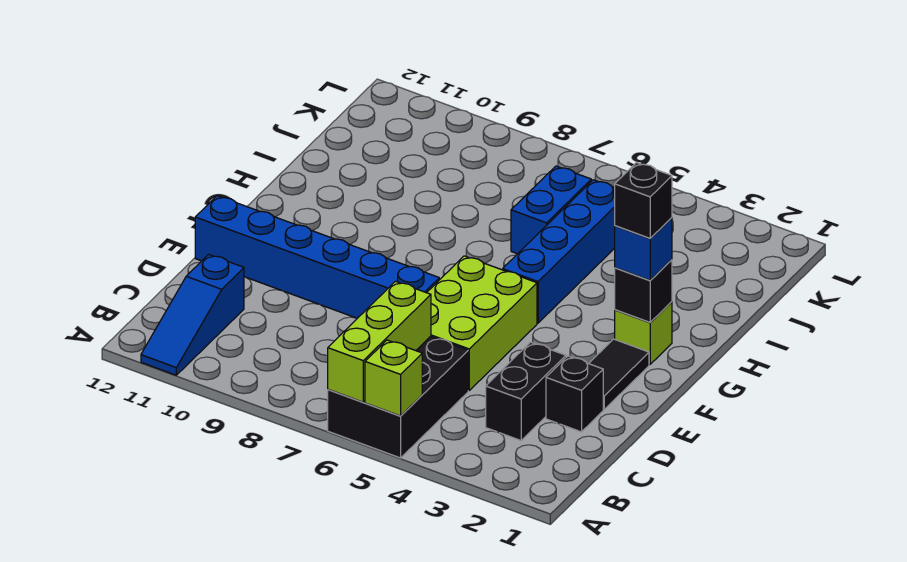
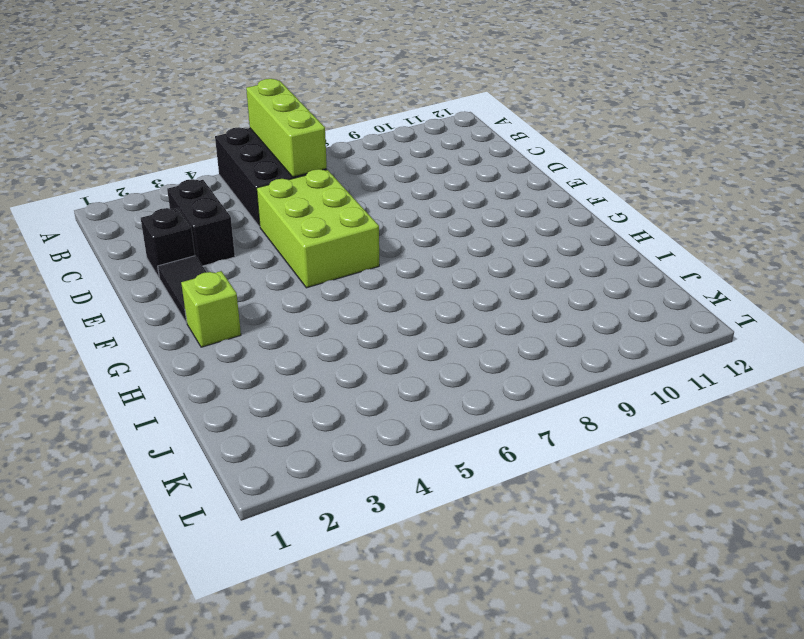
none -> blue 1x3 slope [141,254,244,375]
none -> blue 1x6 brick [195,196,439,318]
none -> blue 1x4 brick [503,180,615,323]

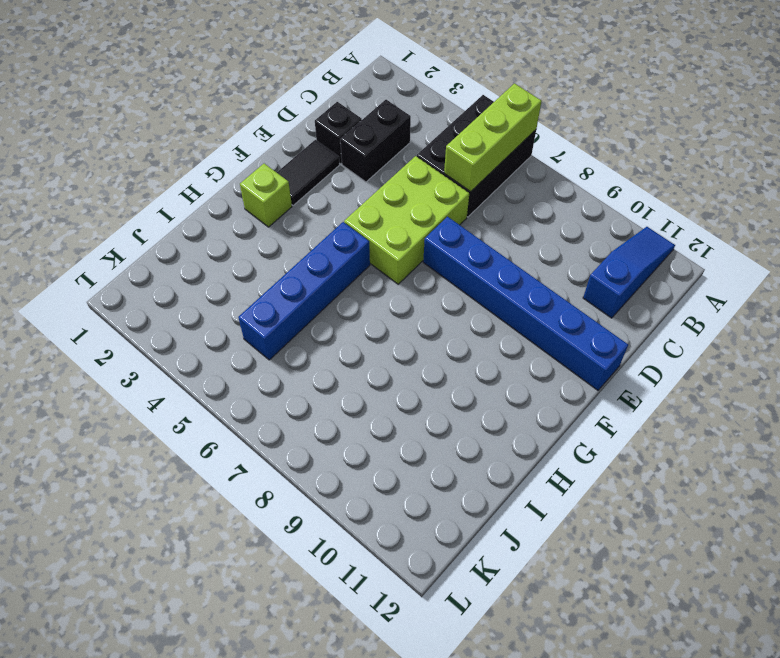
none -> blue 1x2 brick [511,166,591,254]
none -> lime 1x1 brick [365,340,422,416]
none -> black 1x1 brick [615,260,672,322]

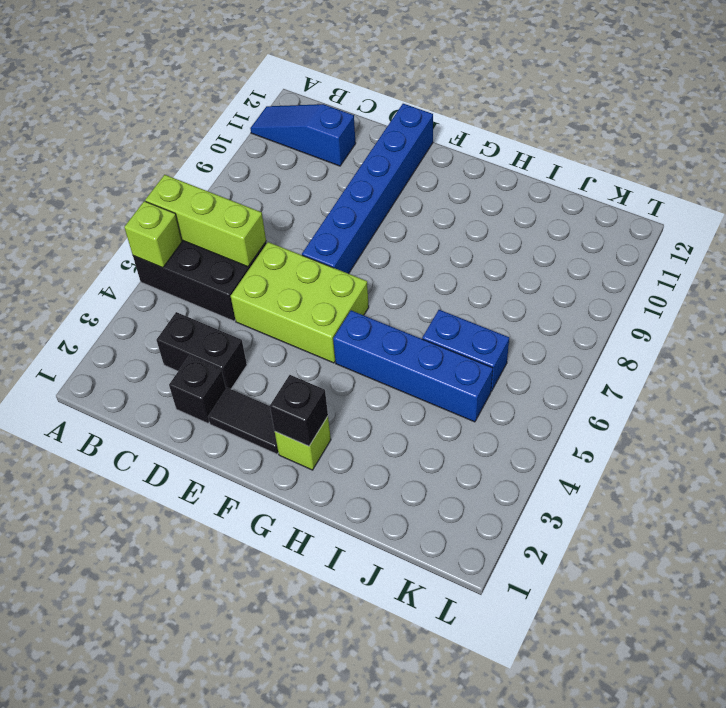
none -> blue 1x1 brick [615,218,672,280]
none -> black 1x1 brick [615,163,672,238]

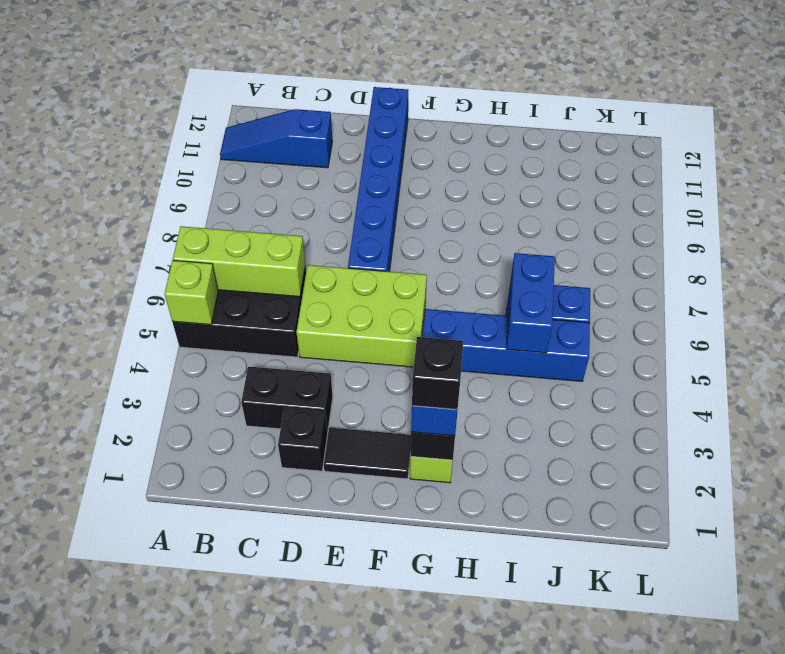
blue 1x2 brick [506,253,555,353] -> none

